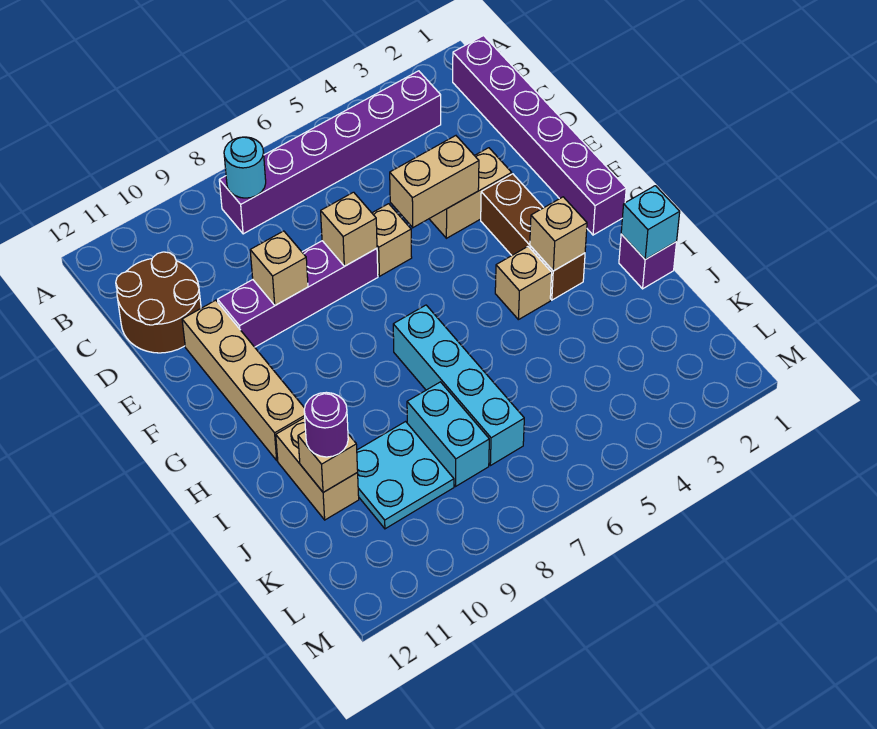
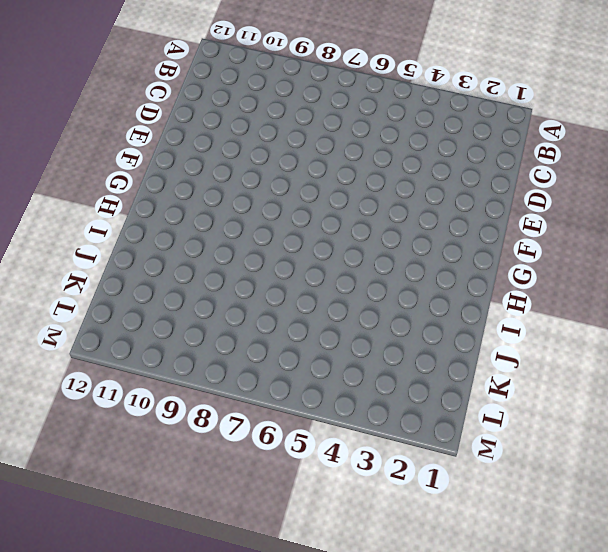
none -> purple 1x6 brick [453,36,626,235]
none -> purple 1x6 brick [219,71,441,234]
none -> brown 2x2 round brick [116,252,201,353]

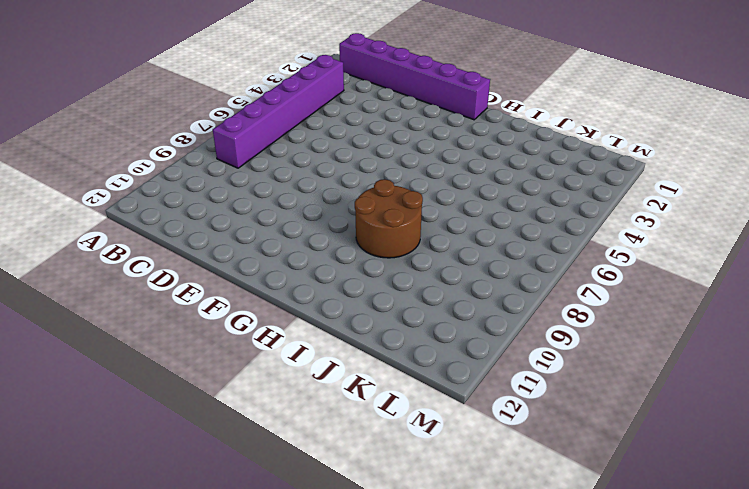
brown 2x2 round brick [355,179,423,258] -> brown 2x2 round brick moved to [116,252,201,353]
none -> tan 1x2 brick [429,148,512,238]
none -> tan 1x1 brick [372,204,412,276]
none -> purple 1x4 brick [218,241,378,347]

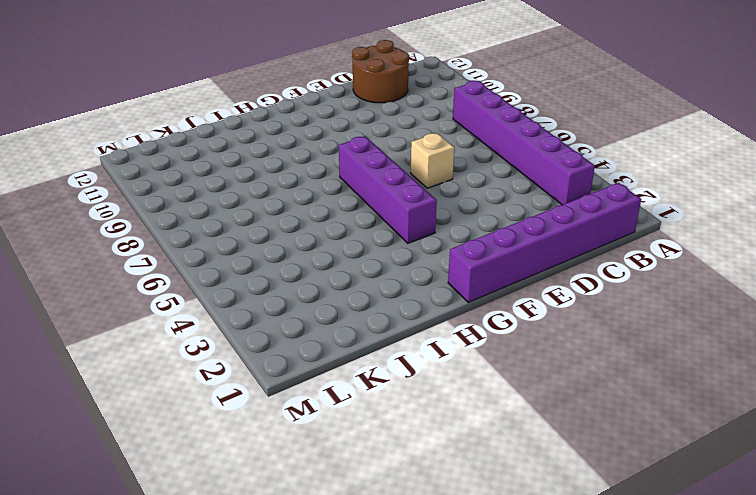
purple 1x4 brick [339,136,437,243] -> purple 1x4 brick moved to [218,241,378,347]
none -> tan 1x2 brick [429,148,512,238]
none -> tan 1x4 brick [182,300,305,460]
none -> brown 1x3 brick [481,174,585,300]

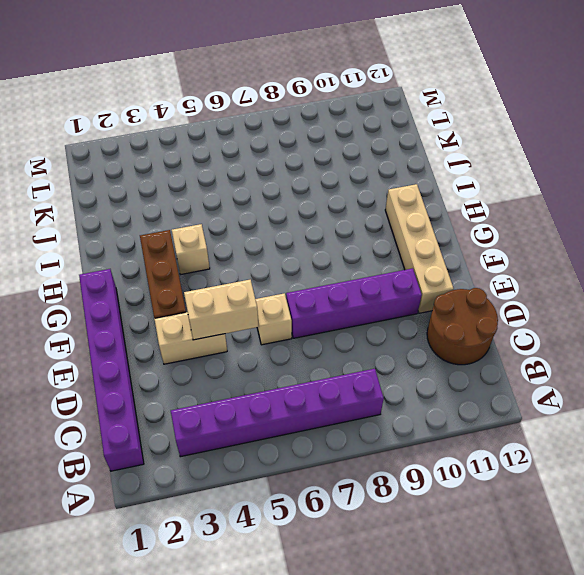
none -> cyan 1x4 brick [393,305,524,466]
none -> purple 1x1 brick [619,234,677,289]
none -> tan 1x2 brick [276,418,359,520]

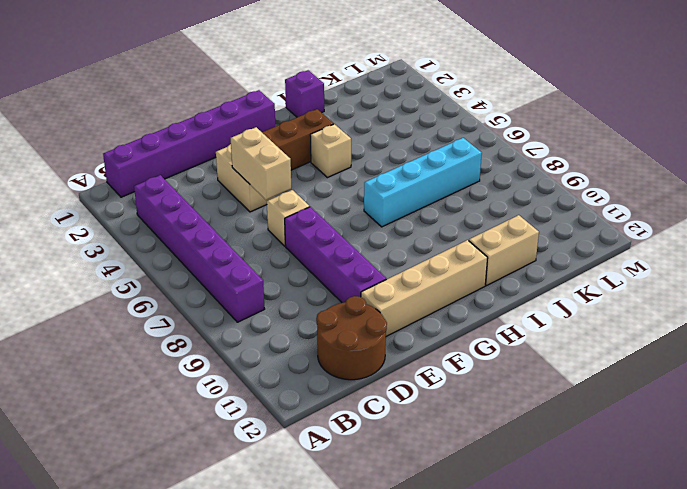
none -> cyan 1x2 brick [407,382,489,486]
none -> cyan 2x2 plate [357,422,454,529]
none -> cyan 1x1 round brick [224,137,266,198]

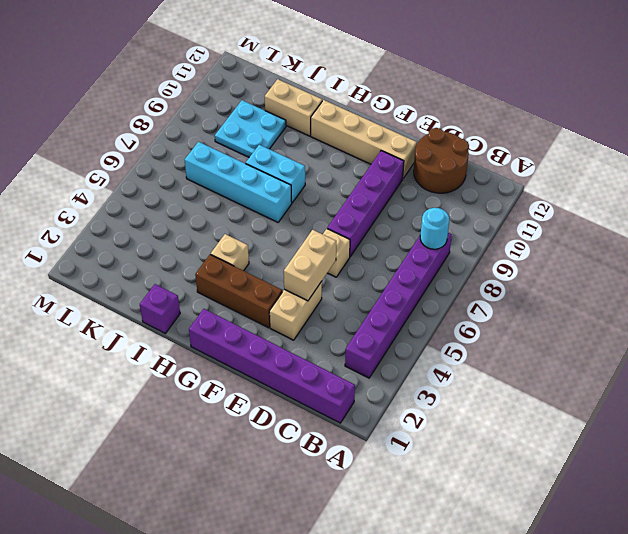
cyan 1x2 brick [246,145,305,203] -> cyan 1x2 brick moved to [407,382,489,486]
none -> tan 1x1 brick [321,192,377,266]
none -> tan 1x1 brick [250,231,308,305]
none -> tan 1x1 brick [530,197,587,271]

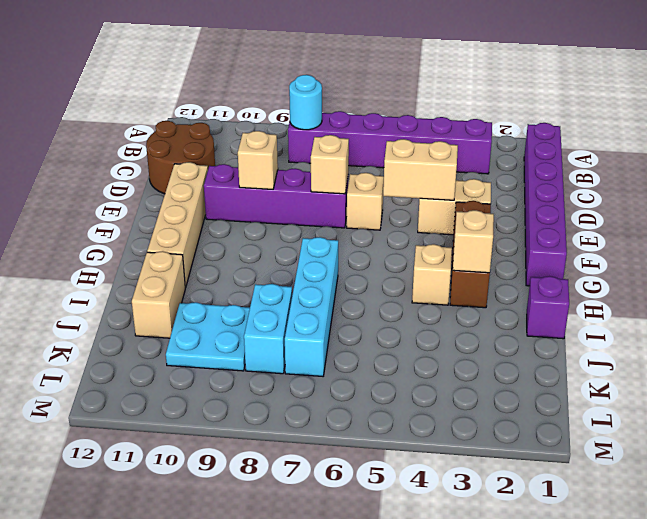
none -> cyan 1x1 brick [621,186,680,260]
none -> tan 1x1 brick [298,431,358,492]
none -> purple 1x1 round brick [304,392,348,457]

